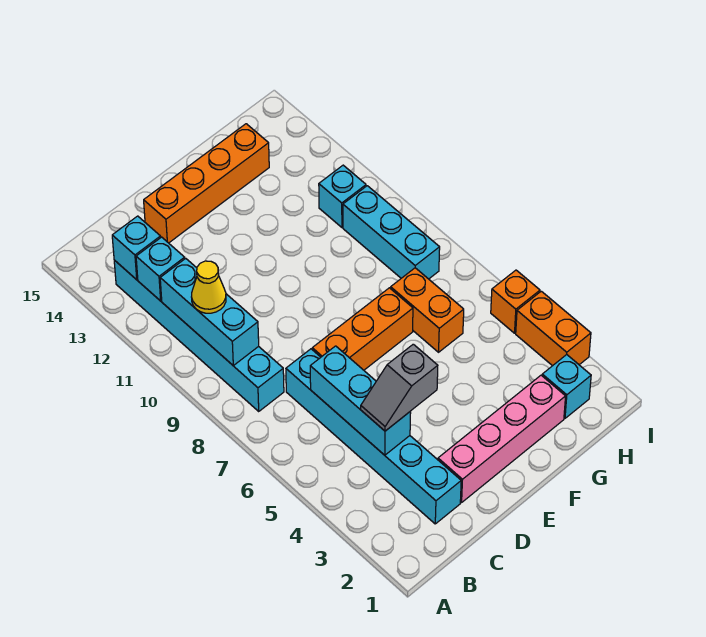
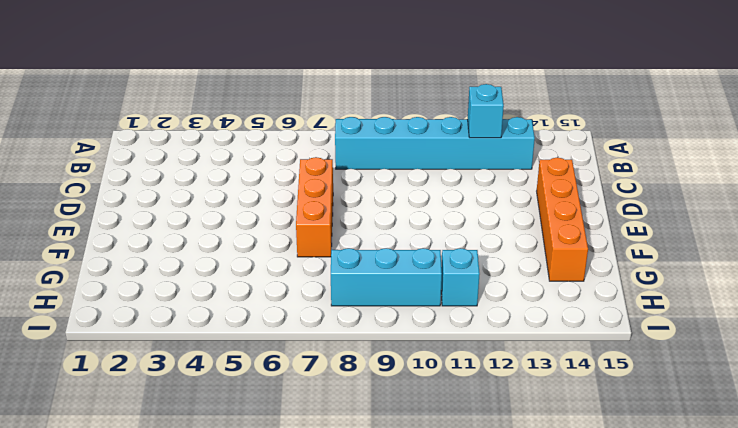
none -> cyan 1x6 brick [286,349,461,524]
none -> pink 1x4 brick [438,375,566,502]
none -> orange 1x2 brick [391,268,464,352]

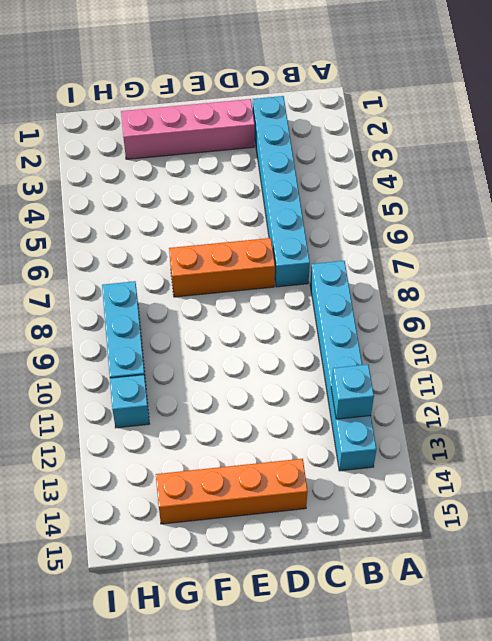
none -> orange 1x2 brick [391,268,464,352]
none -> cyan 1x1 brick [542,355,591,418]
none -> orange 1x2 brick [516,291,591,366]

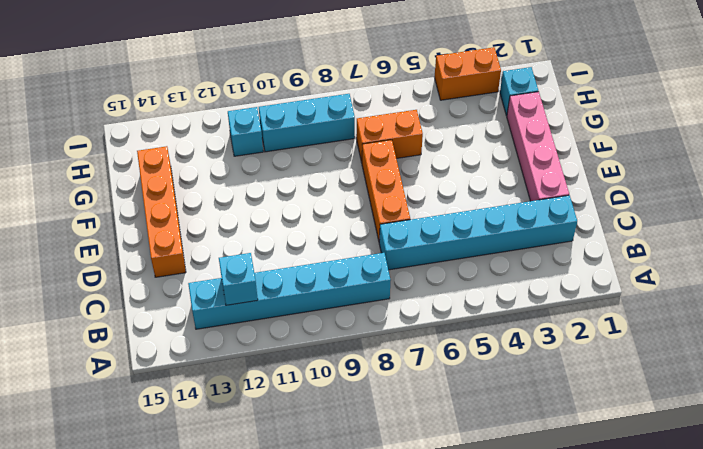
none -> orange 1x1 brick [491,270,540,333]
none -> cyan 1x3 brick [160,258,259,365]
none -> cyan 1x1 brick [112,216,161,280]

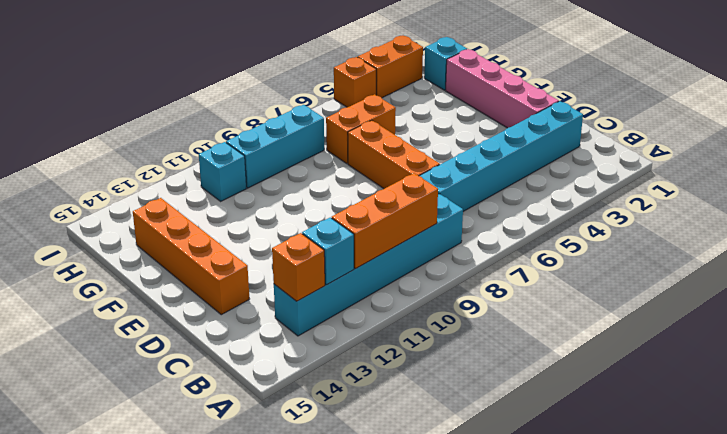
orange 1x3 brick [332,173,438,269] -> cyan 1x3 brick [160,258,259,365]
orange 1x1 brick [272,233,325,301] -> cyan 1x1 brick [112,216,161,280]
none -> cyan 1x3 brick [310,346,411,455]
none -> yellow 1x1 cone [192,261,226,313]
none -> grey 1x2 slope [361,344,438,431]

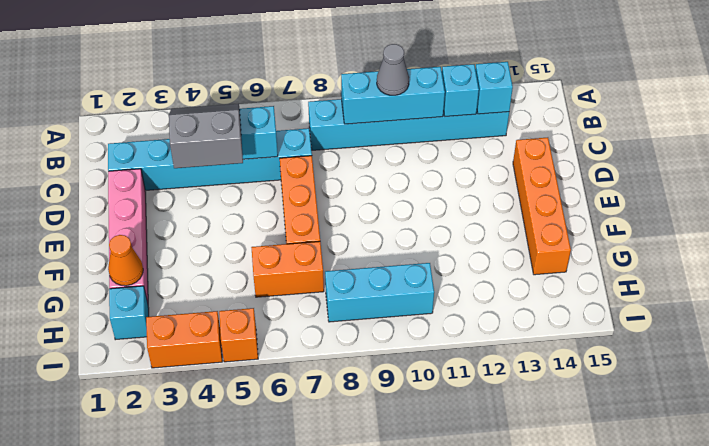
grey 1x1 cone [377,44,409,95] -> yellow 1x1 cone [192,261,226,313]
grey 2x2 slope [169,104,243,168] -> grey 1x2 slope [361,344,438,431]
orange 1x1 cone [108,235,143,286] -> none
none -> cyan 1x1 brick [319,165,366,227]

